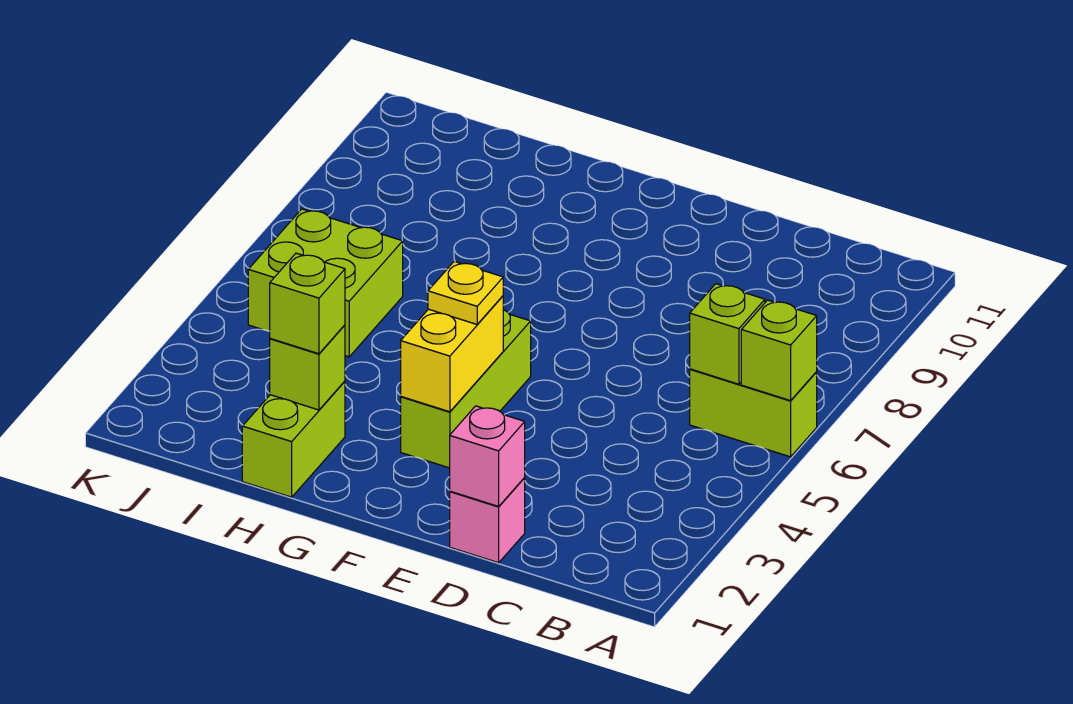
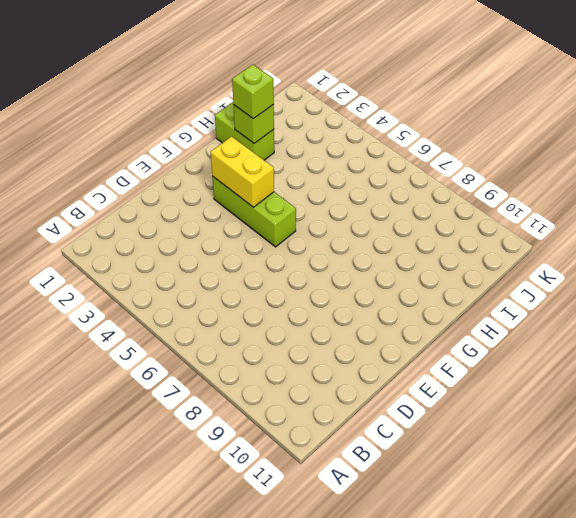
none -> lime 1x2 brick [690,369,817,457]
none -> pink 1x1 brick [450,478,525,563]
none -> lime 2x2 brick [248,209,403,357]

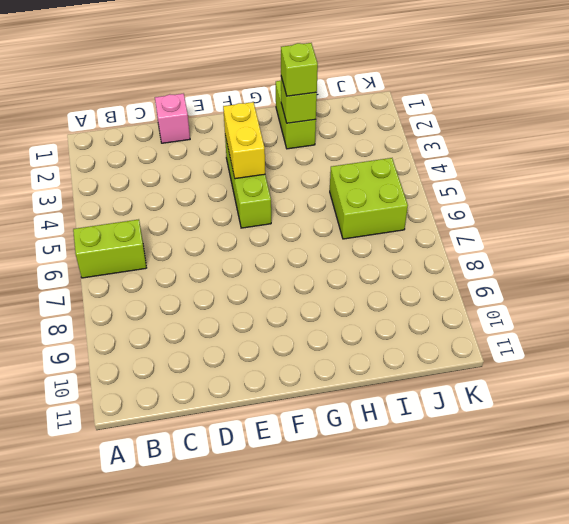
none -> lime 1x1 brick [741,300,817,401]
none -> lime 1x1 brick [690,284,765,384]
none -> pink 1x1 brick [450,406,525,506]

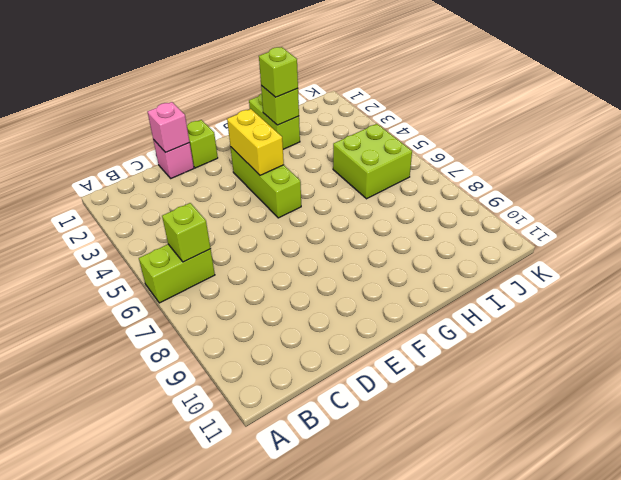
lime 1x1 brick [187,120,218,168] -> lime 1x1 brick moved to [741,300,817,401]
none -> yellow 1x1 plate [428,262,503,324]

